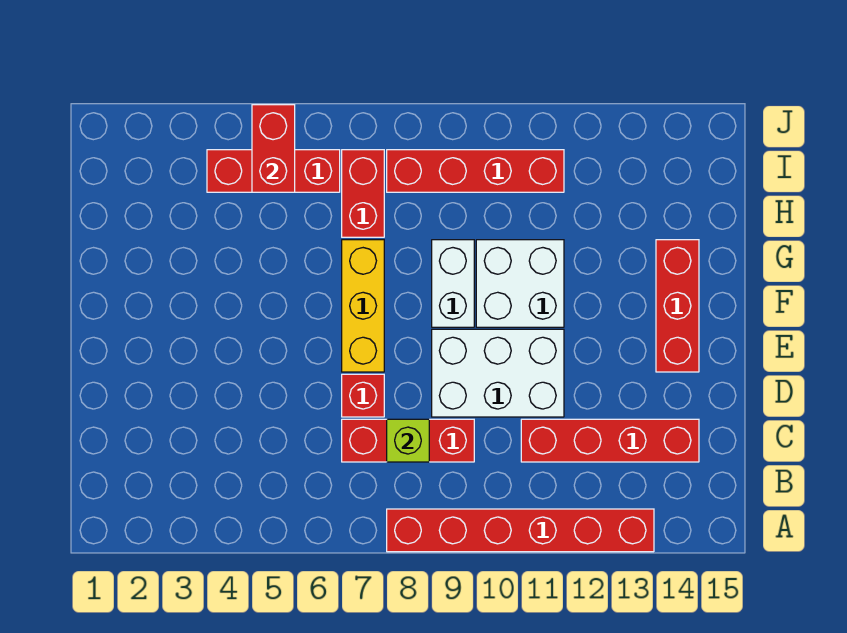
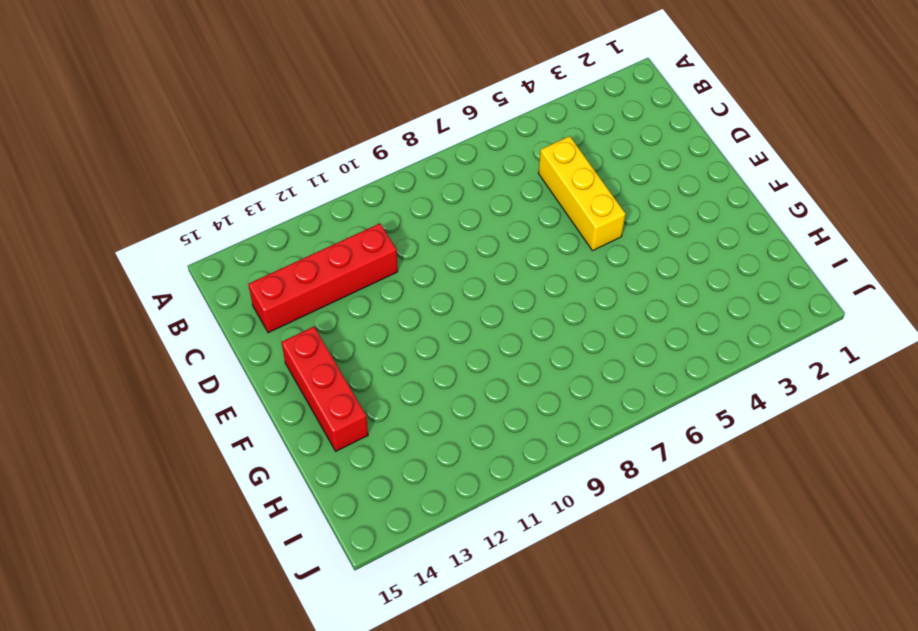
yellow 1x3 brick [538,136,626,251] -> yellow 1x3 brick moved to [342,240,384,372]
none -> red 1x6 brick [387,509,654,552]
none -> red 1x3 brick [342,419,474,462]
none -> red 1x1 brick [342,374,384,417]

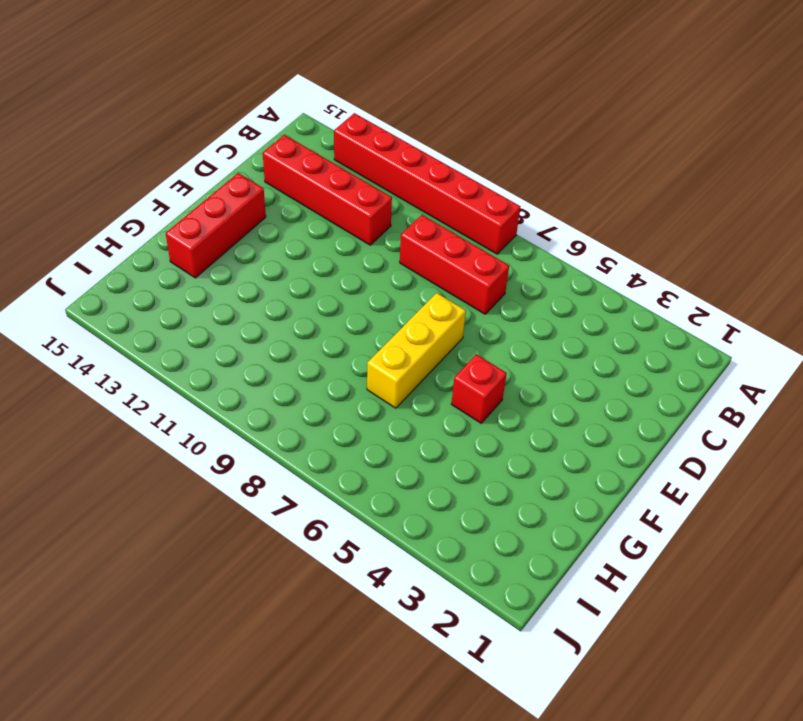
red 1x1 brick [451,354,507,423] -> red 1x1 brick moved to [342,374,384,417]
none -> white 2x3 brick [432,329,564,417]
none -> white 1x2 brick [432,240,474,327]
none -> white 2x2 brick [476,240,564,327]

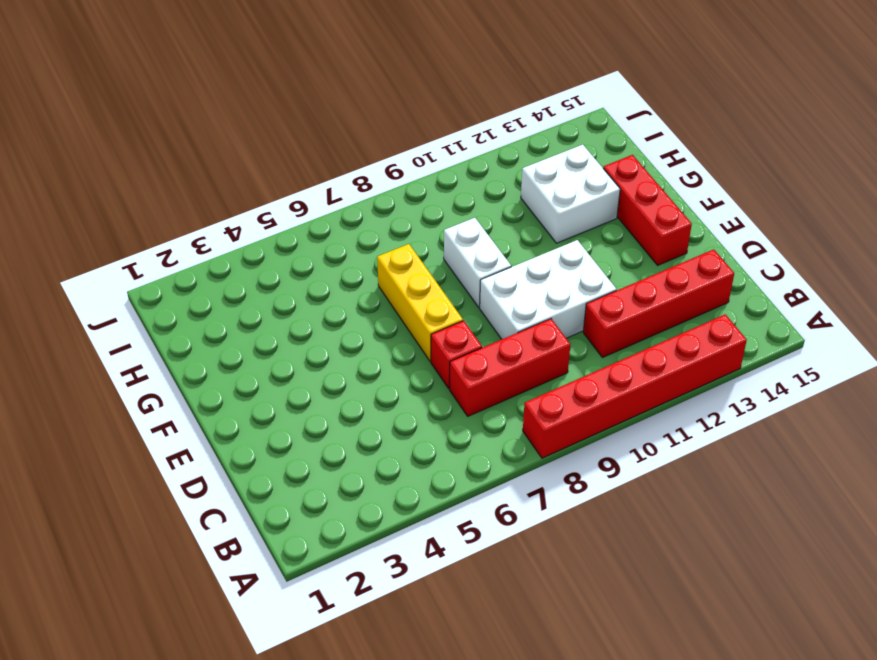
white 2x2 brick [521,145,620,243] -> white 2x2 brick moved to [476,240,564,327]
none -> red 1x2 brick [342,150,384,237]
none -> red 1x3 brick [207,150,340,192]
none -> red 1x4 brick [387,150,564,192]

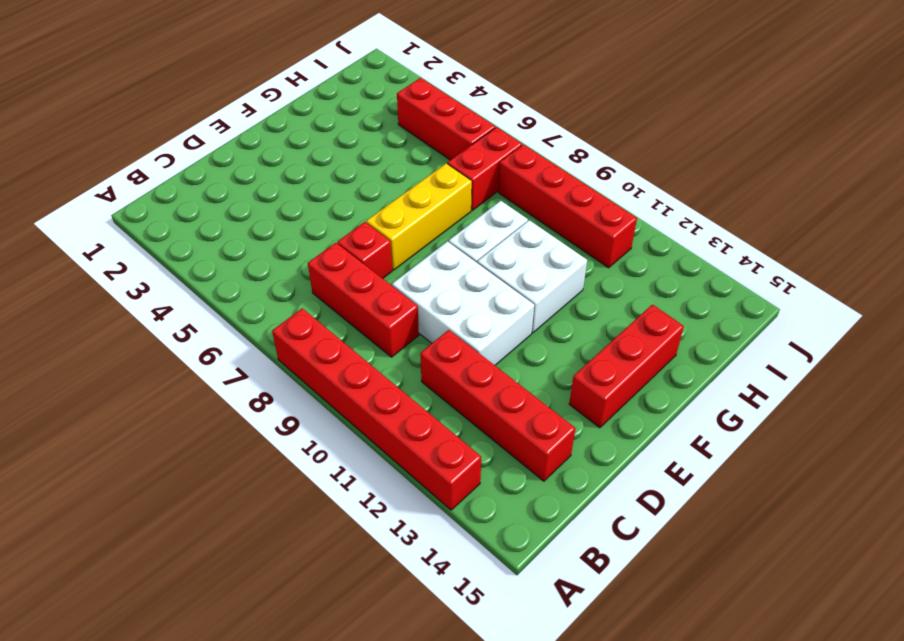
none -> lime 1x1 brick [387,419,429,462]
none -> red 1x2 brick [252,105,295,192]

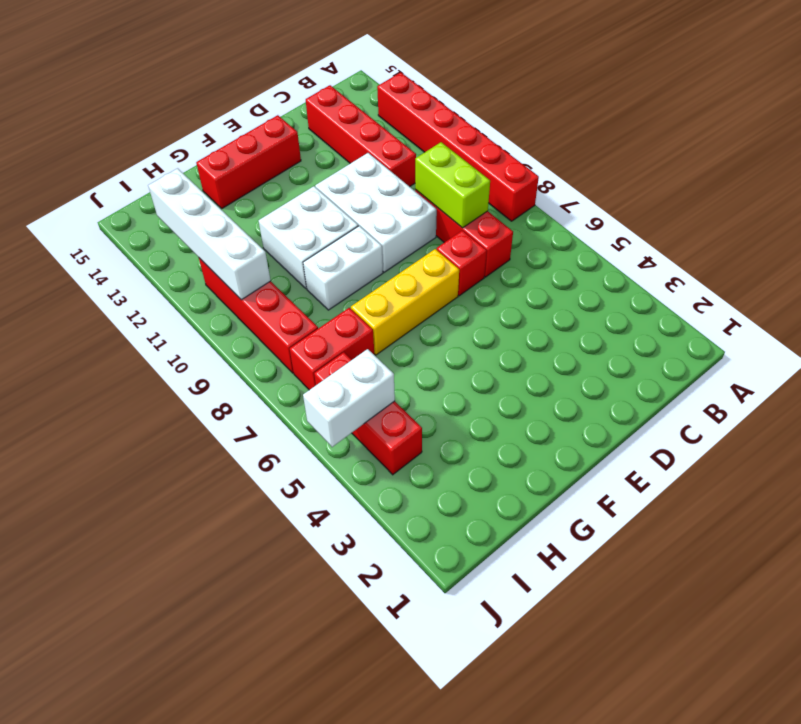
lime 1x2 brick [415,142,490,228] -> lime 1x1 brick [387,419,429,462]
white 1x2 brick [303,349,395,447] -> red 1x2 brick [252,105,295,192]
white 1x4 brick [148,168,271,300] -> none

